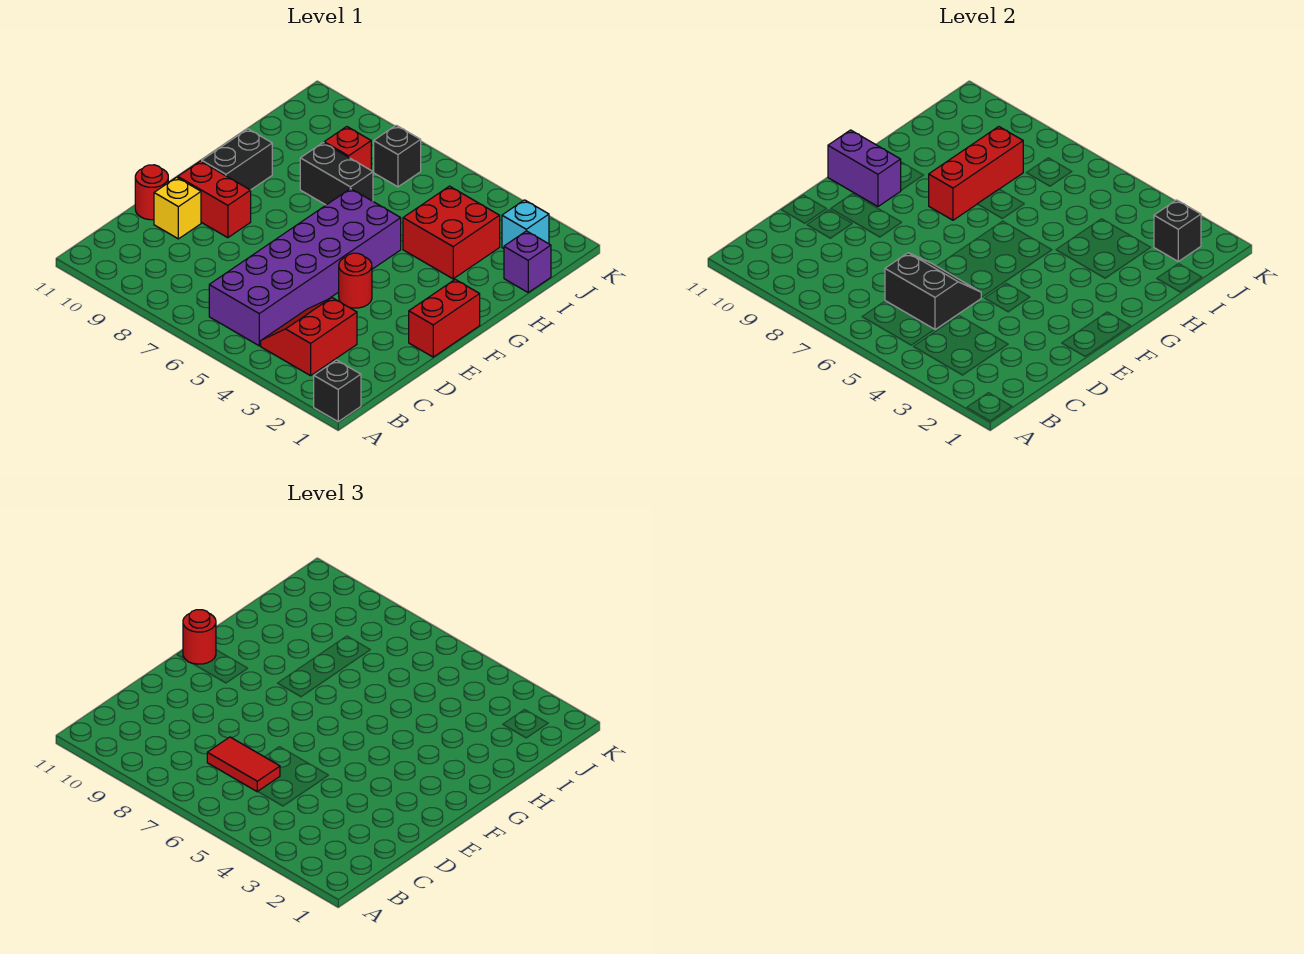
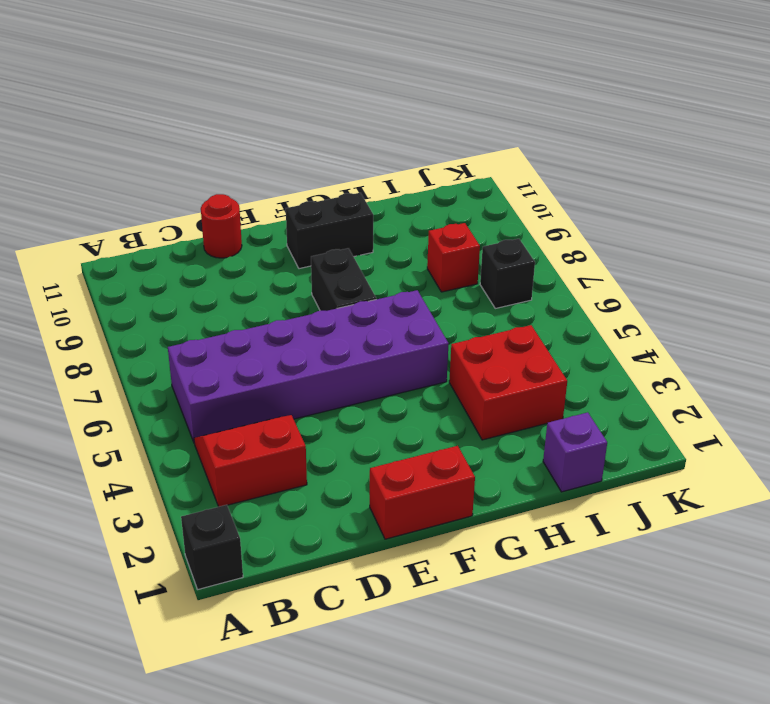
black 1x2 brick [311,248,376,311] -> black 1x2 brick moved to [300,143,373,205]
none -> yellow 1x1 brick [154,177,201,239]
none -> red 1x1 round brick [339,253,372,308]
none -> red 1x2 brick [178,161,251,238]

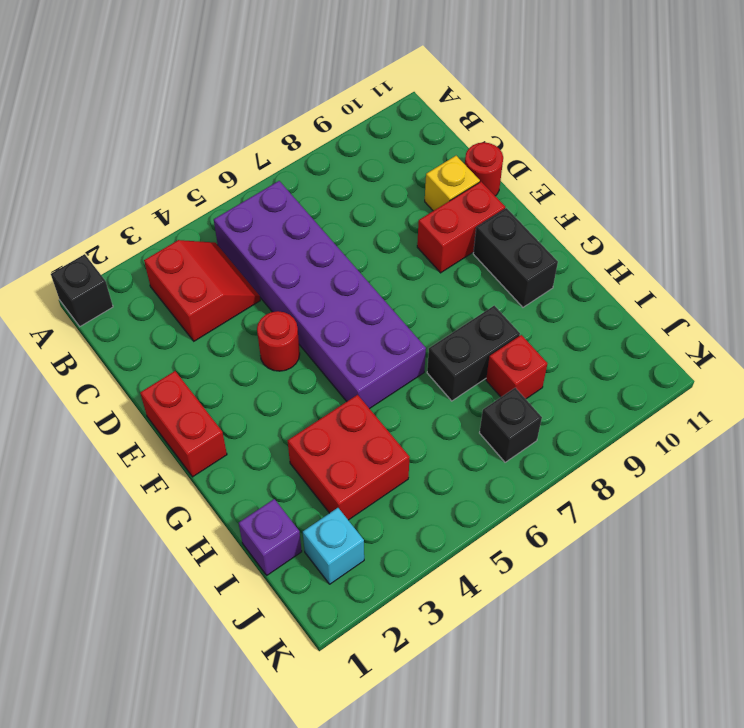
none -> black 2x2 slope [885,253,981,330]
none -> purple 1x2 brick [828,130,901,206]
none -> red 1x3 brick [929,127,1023,220]

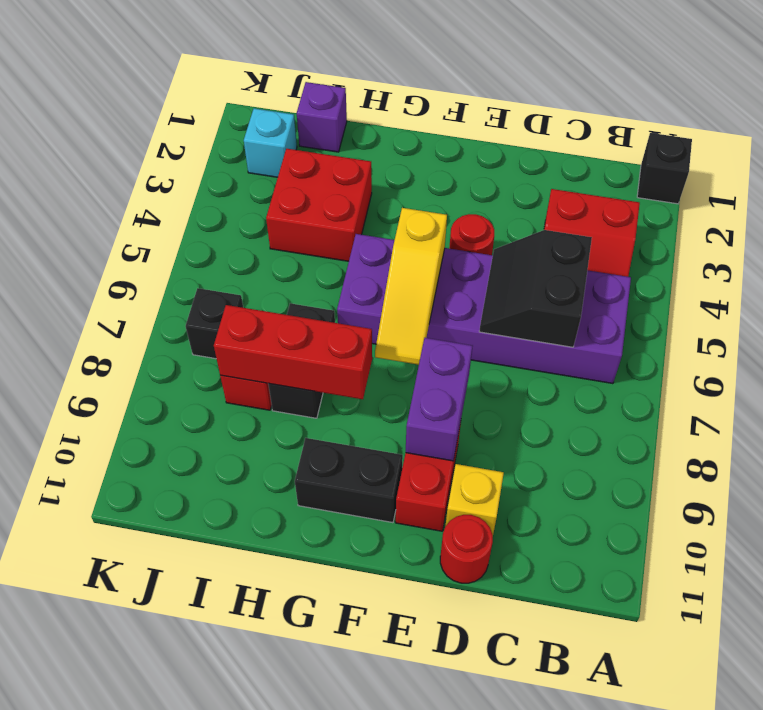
purple 1x2 brick [406,338,472,461] -> purple 1x2 brick moved to [828,130,901,206]
yellow 1x3 slope [375,208,447,365] -> none
none -> red 1x2 brick [409,279,480,357]
none -> black 1x1 brick [1154,200,1201,261]
none -> red 1x2 tile [207,737,280,792]

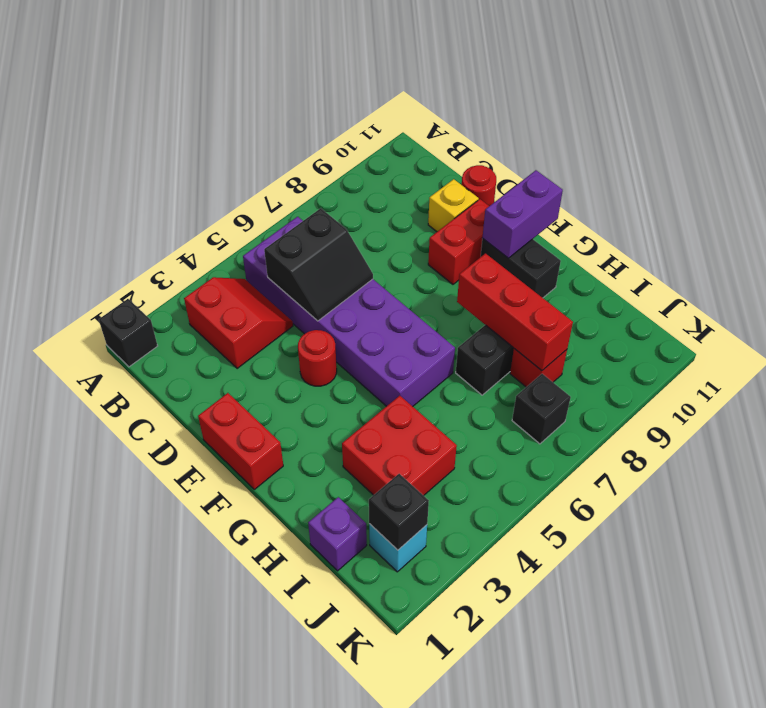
none -> red 1x2 tile [207,737,280,792]
none -> red 1x1 round brick [183,610,216,664]

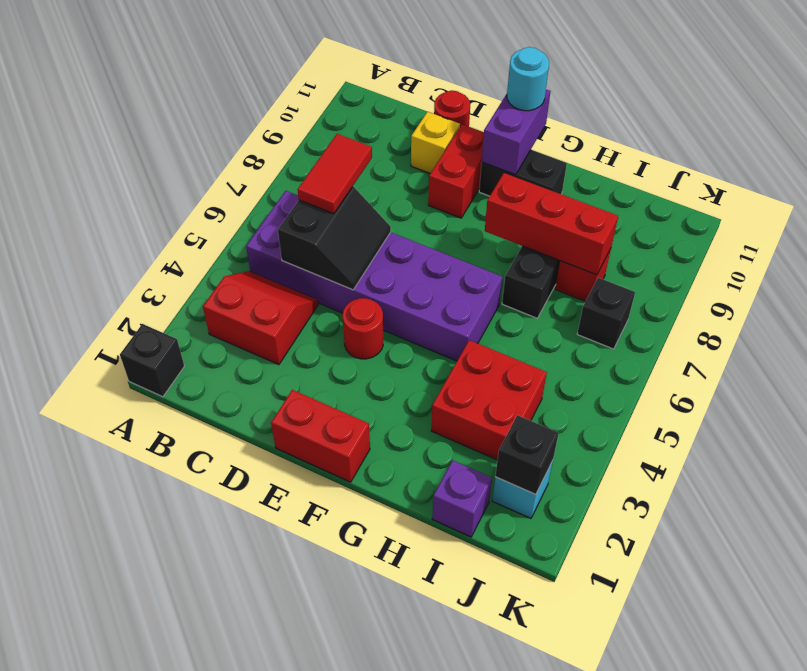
cyan 1x1 round brick [507,47,549,111] -> red 1x1 round brick [183,610,216,664]

